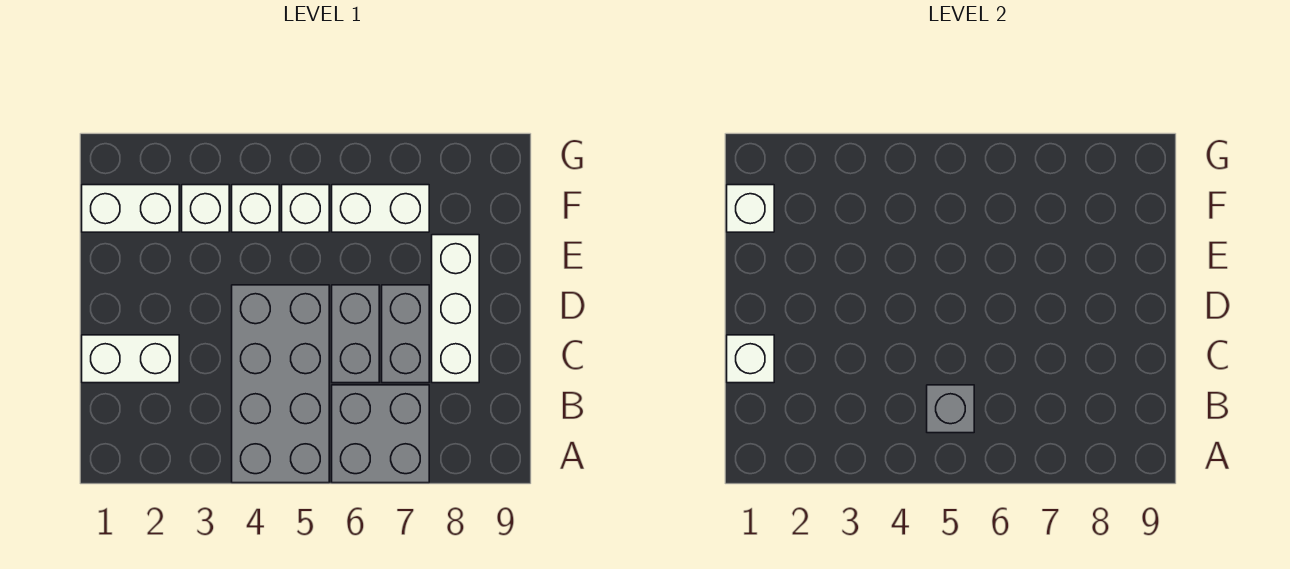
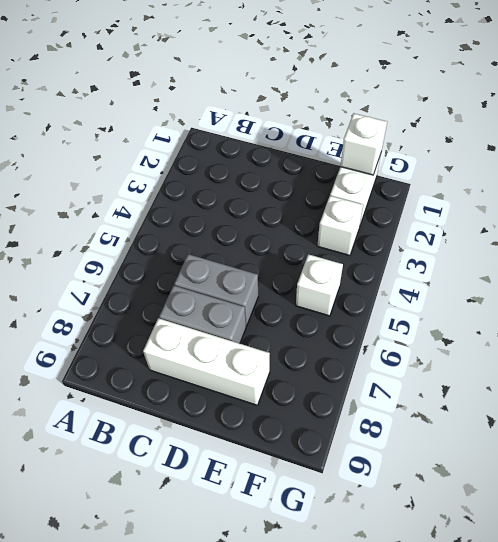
none -> grey 2x4 brick [232,285,329,483]
none -> grey 2x2 brick [332,385,429,483]
none -> white 1x2 brick [82,335,179,383]

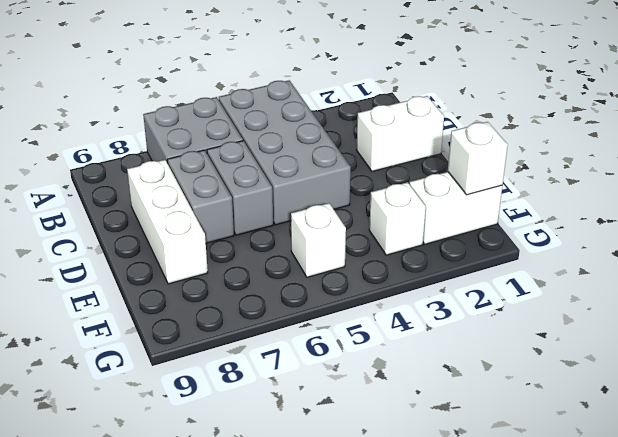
none -> white 1x1 brick [232,185,279,232]
none -> white 1x2 brick [332,185,429,232]
none -> grey 1x1 brick [927,385,974,433]

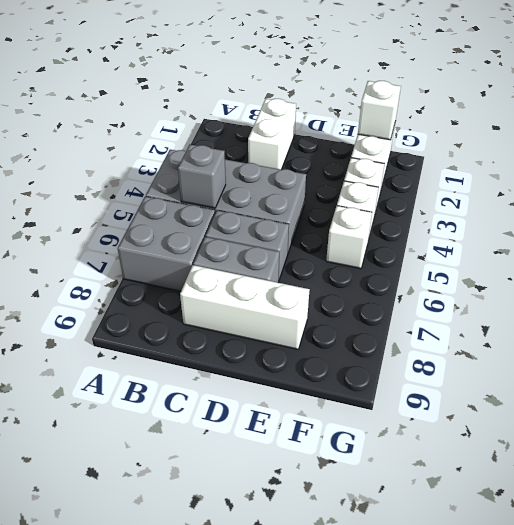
none -> white 1x2 brick [332,185,429,232]
none -> white 1x1 brick [727,335,774,383]

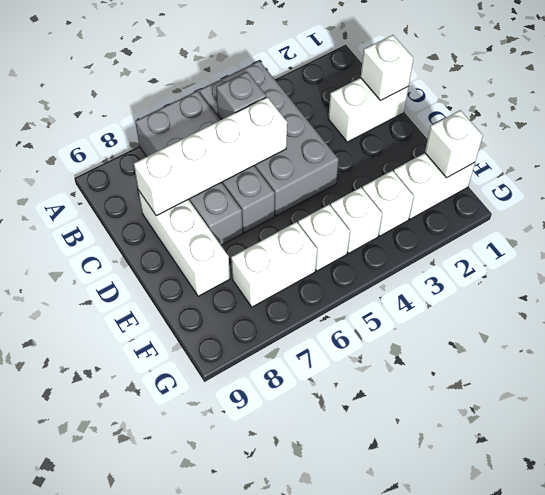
white 1x4 brick [134,97,287,216] -> none

